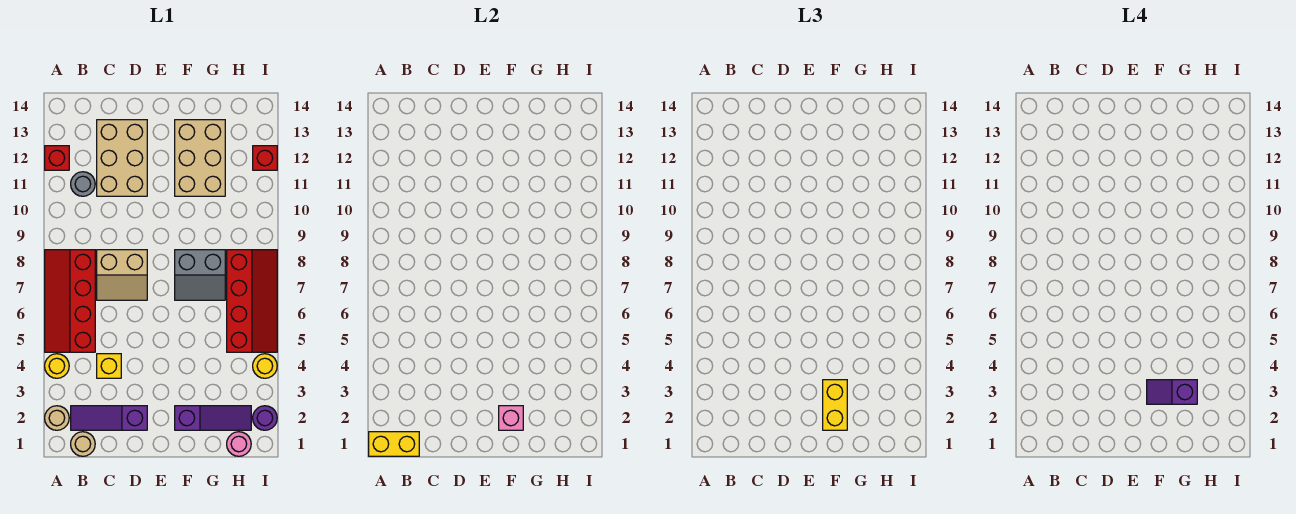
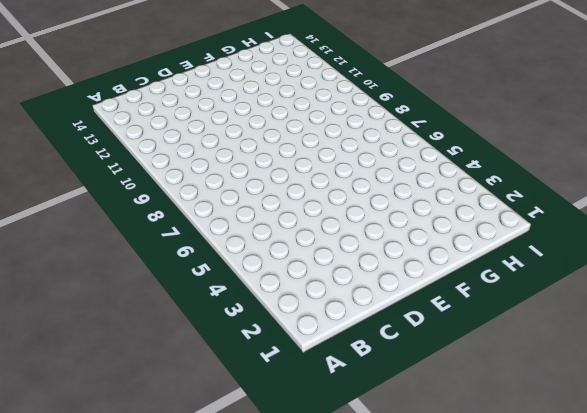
none -> tan 1x1 round brick [45,406,69,430]
none -> yellow 1x1 round brick [45,354,69,378]
none -> red 2x4 slope [45,250,95,352]

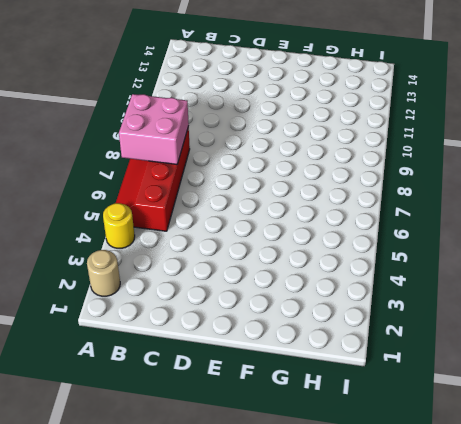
pink 2x2 brick [119,94,189,164] -> none
none -> red 1x1 brick [45,146,69,170]
none -> tan 1x1 round brick [71,432,95,456]
none -> purple 1x3 slope [71,406,147,430]

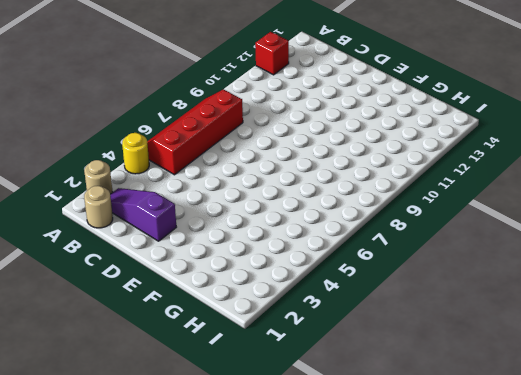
none -> grey 1x1 round brick [71,172,95,196]
none -> yellow 1x1 brick [97,354,121,378]
none -> tan 2x2 slope [97,250,147,300]

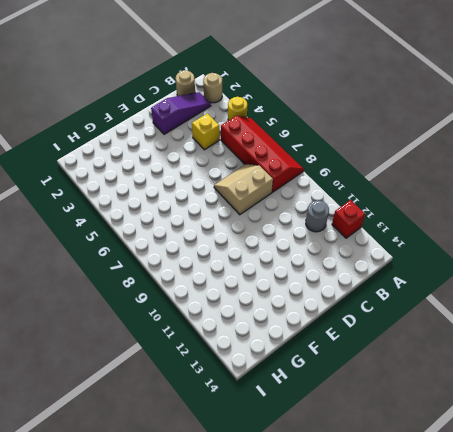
none -> tan 2x3 brick [97,120,147,196]
none -> purple 1x3 slope [175,406,251,430]
none -> grey 2x2 slope [175,250,225,300]

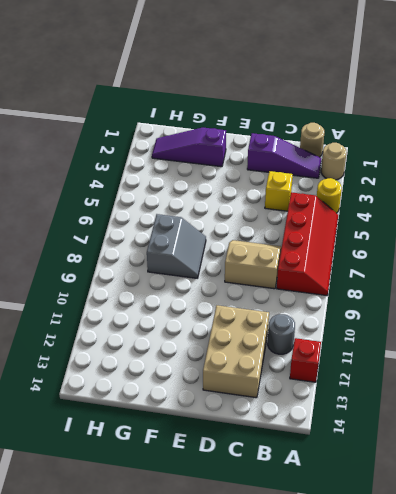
grey 2x2 slope [147,214,206,278] -> grey 2x2 slope turned to [175,250,225,300]
none -> tan 2x3 brick [175,120,225,196]
none -> pink 1x1 round brick [227,432,251,456]
none -> red 2x4 slope [227,250,277,352]

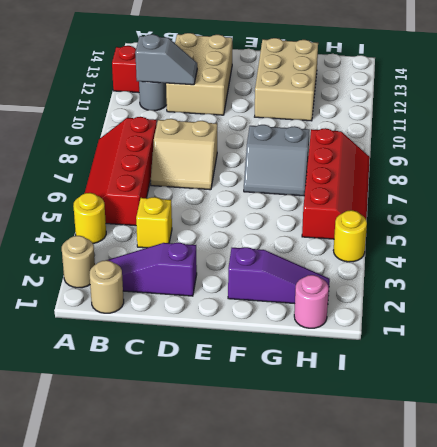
grey 1x2 slope [135,34,197,85] -> none
none -> purple 1x1 round brick [253,406,277,430]
none -> red 1x1 brick [253,146,277,170]
none -> yellow 1x2 brick [369,432,419,456]

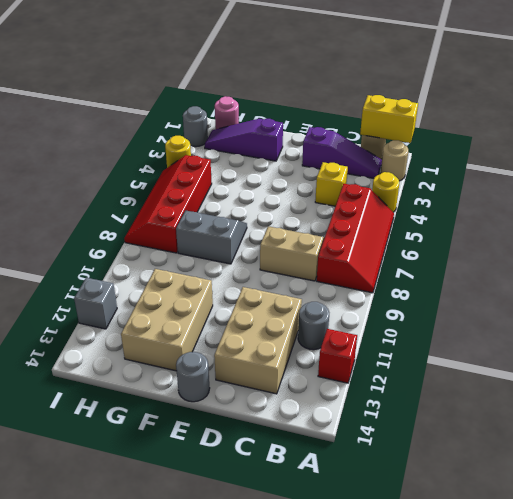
grey 1x1 round brick [176,352,210,402] -> none
grey 1x1 round brick [183,106,208,147] -> purple 1x1 round brick [253,406,277,430]
grey 1x1 brick [74,278,117,329] -> red 1x1 brick [253,146,277,170]
none -> pink 1x1 brick [499,406,523,430]
none -> yellow 1x2 brick [823,380,847,430]
none -> purple 1x2 slope [1147,380,1197,404]

